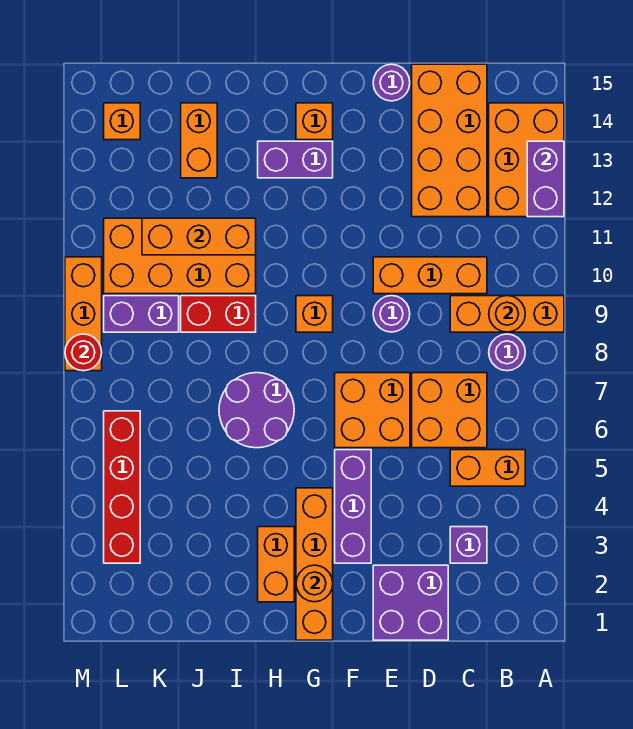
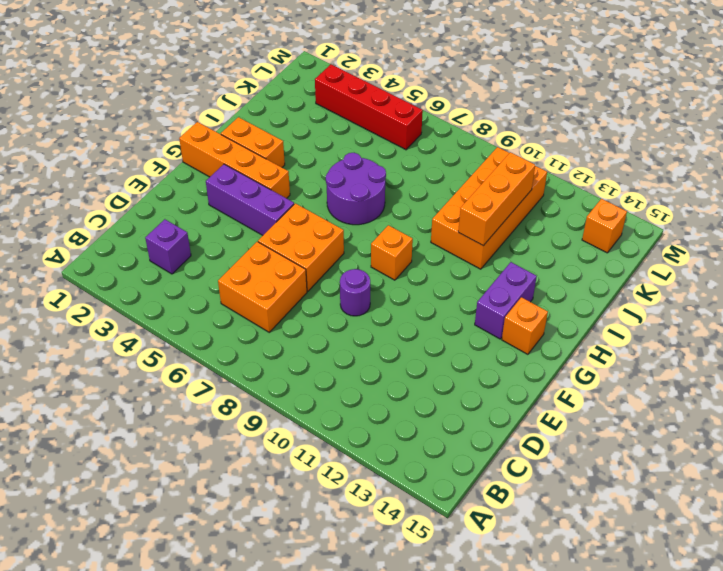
none -> orange 1x3 brick [450,296,564,332]
none -> orange 2x3 brick [489,103,564,217]
none -> orange 1x2 brick [450,450,525,486]
none -> purple 1x1 round brick [489,334,525,371]

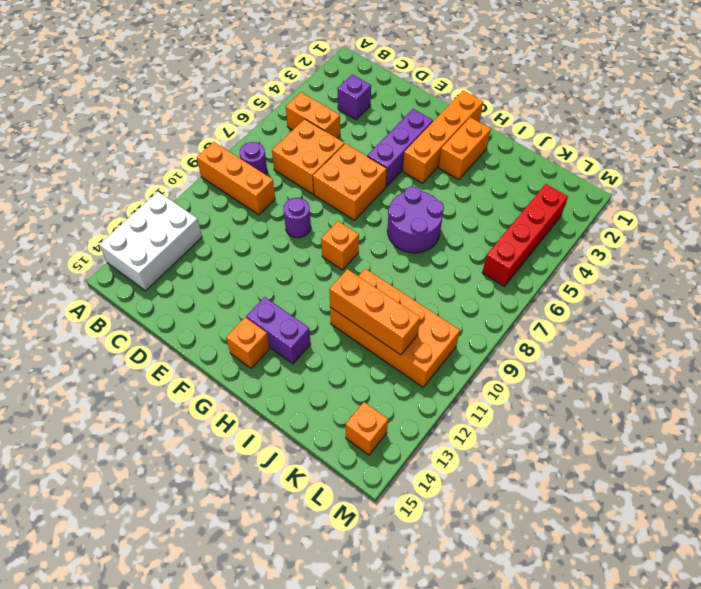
white 2x3 brick [99,192,202,291] -> orange 2x3 brick [489,103,564,217]
none -> orange 1x3 brick [373,257,487,294]
none -> orange 2x4 brick [412,64,487,217]
none -> purple 2x2 brick [373,565,448,640]
none -> purple 1x1 round brick [373,64,410,101]

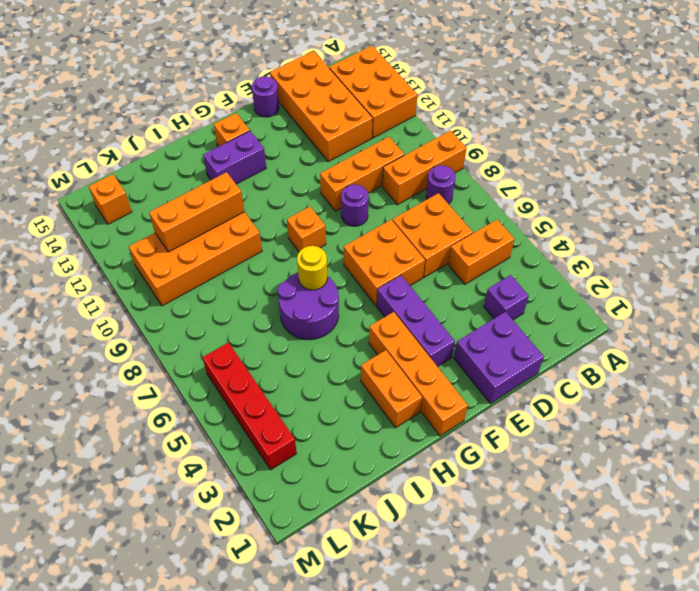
yellow 1x1 round brick [297,246,328,290] -> none
none -> red 1x2 brick [181,296,256,332]
none -> orange 1x2 brick [181,103,217,178]
none -> purple 1x2 brick [104,296,179,332]
none -> orange 1x3 brick [65,257,102,371]

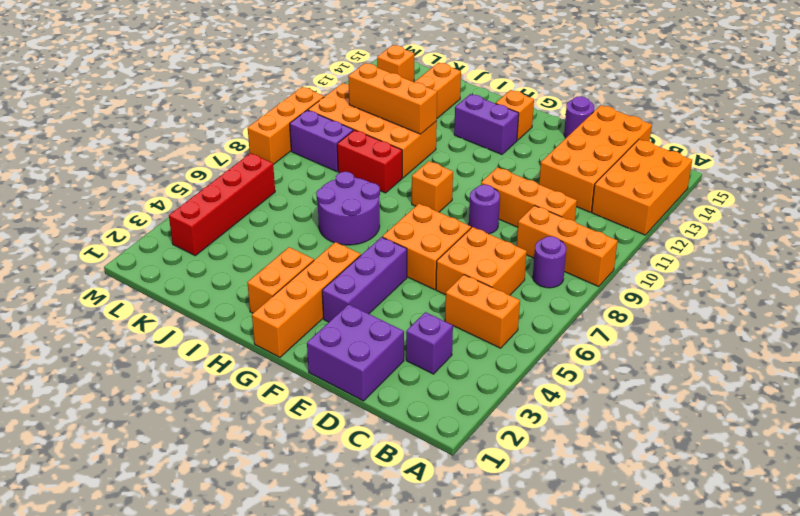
none -> purple 1x2 brick [527,141,564,217]
none -> orange 1x1 round brick [489,296,525,332]
none -> orange 1x1 round brick [296,565,333,602]
none -> red 1x1 round brick [65,334,102,371]

